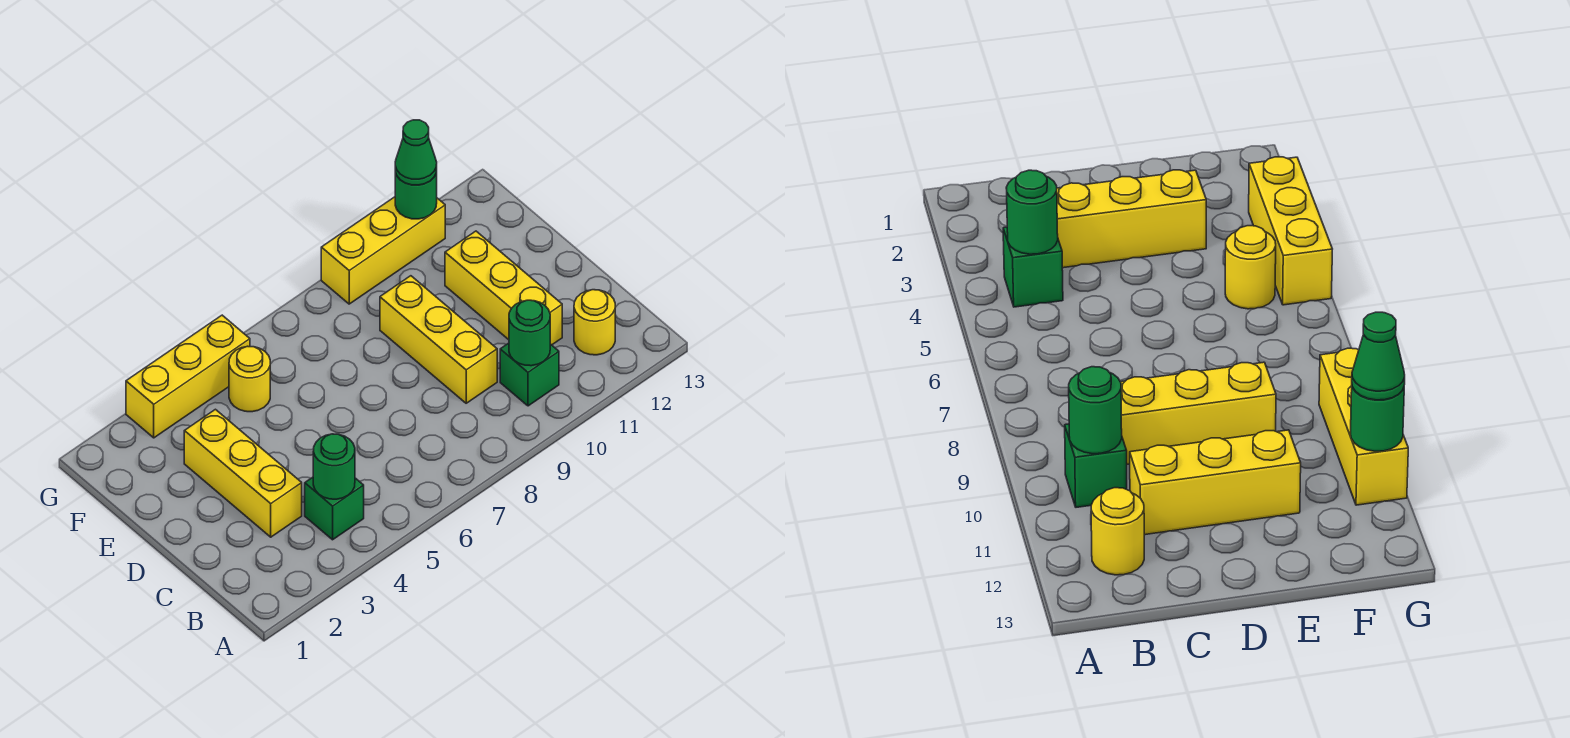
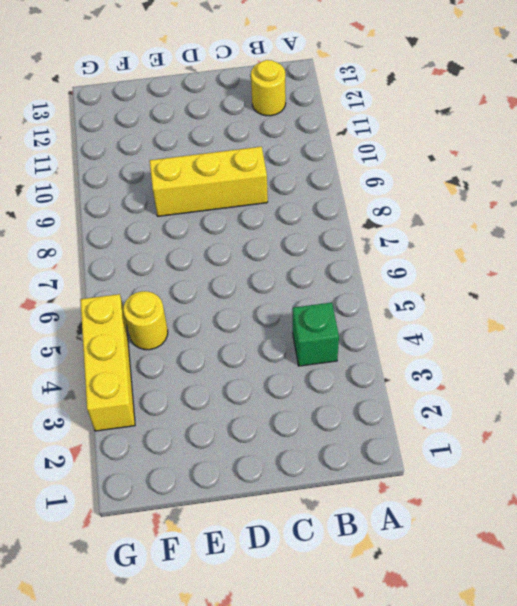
none -> green 1x1 brick [500,343,559,406]
none -> yellow 1x3 brick [184,409,302,537]
none -> yellow 1x3 brick [445,231,562,345]

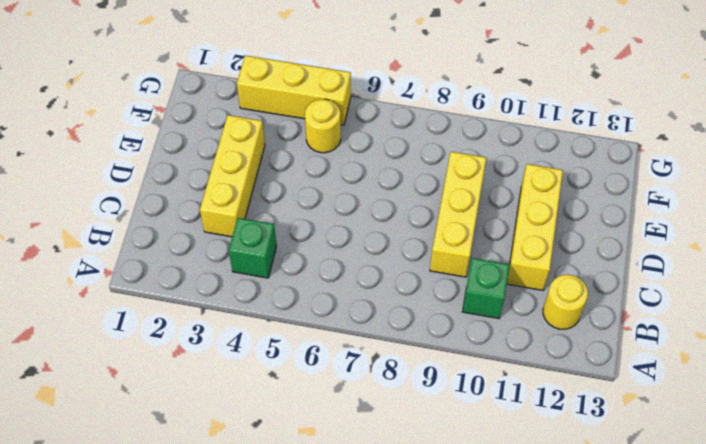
none -> yellow 1x3 brick [321,197,445,304]
none -> green 1x1 round brick [313,434,355,499]
none -> green 1x1 round brick [509,300,550,366]

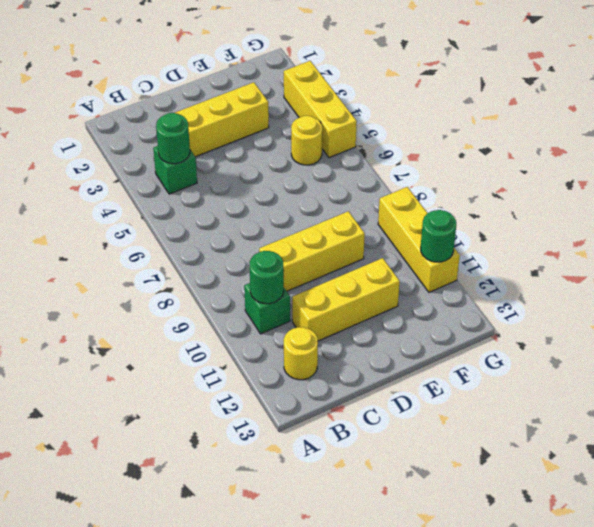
none -> green 1x1 cone [395,120,437,185]

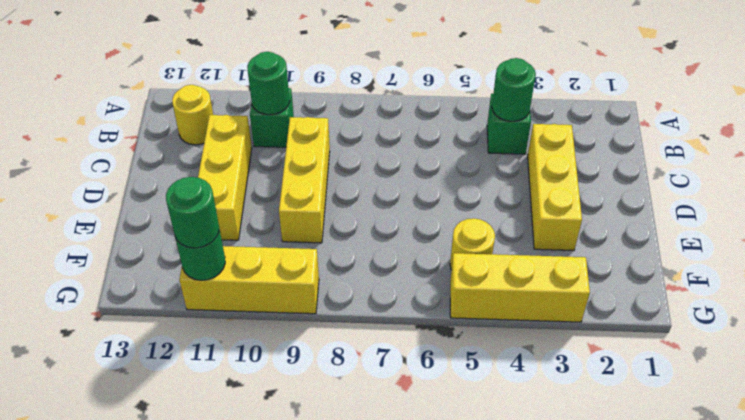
green 1x1 round brick [166,177,219,248] -> green 1x1 cone [395,120,437,185]

